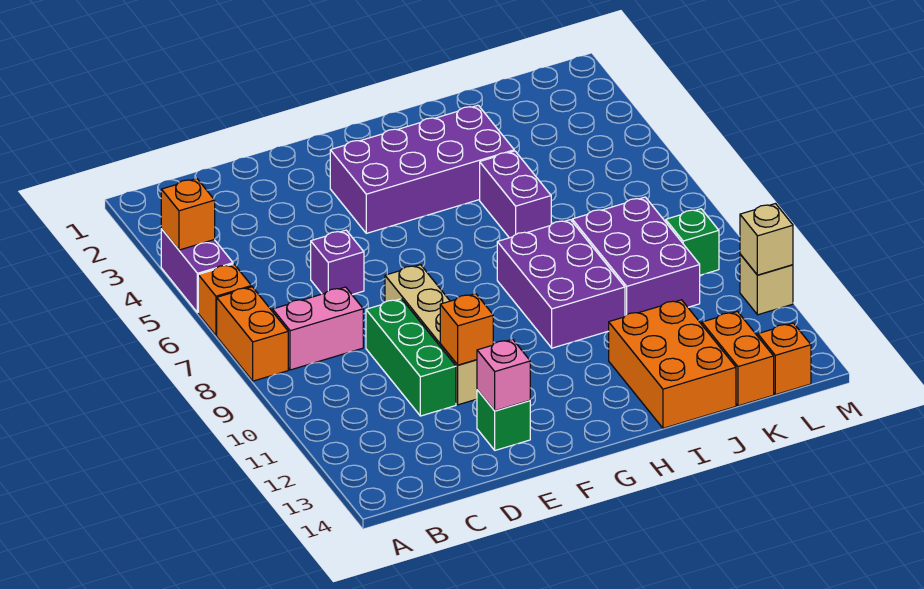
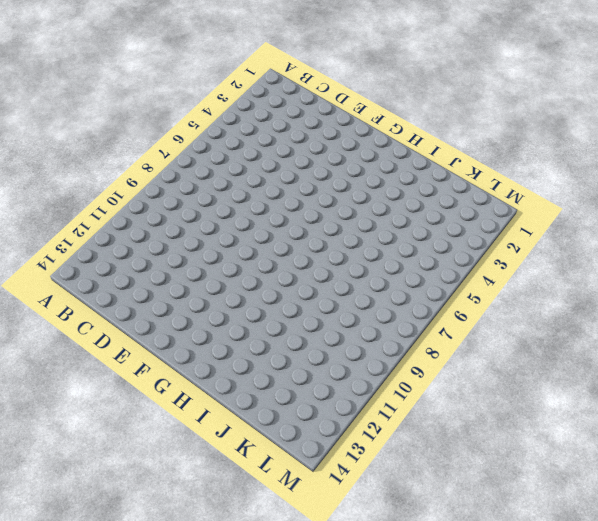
none -> purple 1x2 brick [161,229,233,313]
none -> orange 1x1 brick [198,264,252,335]
none -> orange 1x2 brick [217,287,288,381]

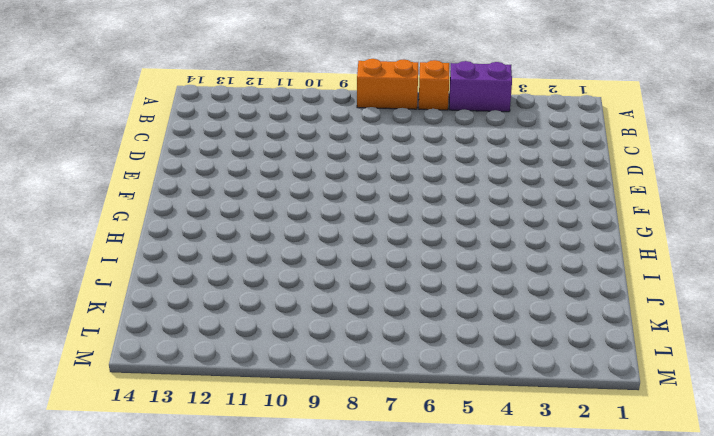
none -> pink 1x2 brick [273,287,363,370]
none -> purple 1x1 brick [311,230,364,295]
none -> green 1x3 brick [366,299,456,416]

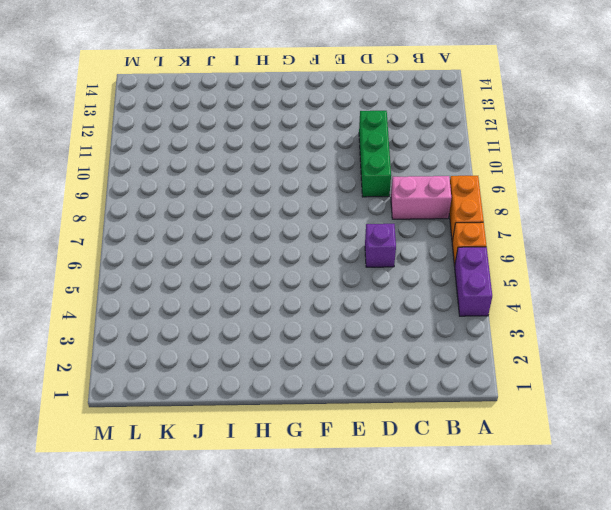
none -> tan 1x4 brick [385,265,477,405]
none -> green 1x1 brick [477,390,530,450]
none -> purple 2x4 brick [330,105,514,233]

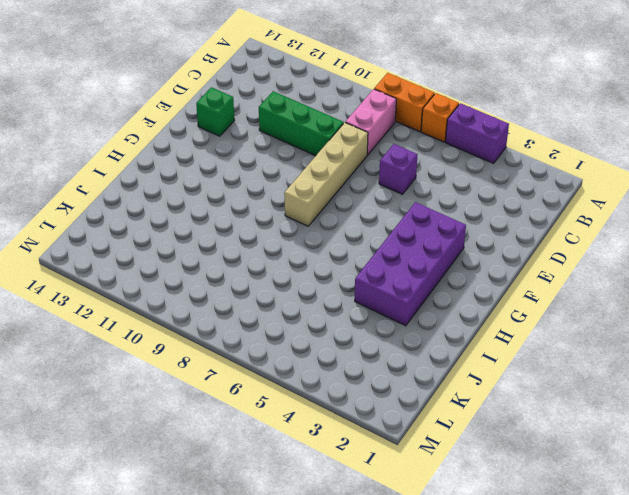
tan 1x4 brick [284,123,368,226] -> tan 1x4 brick turned to [385,265,477,405]
none -> purple 2x3 brick [497,220,625,348]
none -> purple 1x2 brick [480,151,551,238]
none -> orange 2x3 brick [608,300,736,428]

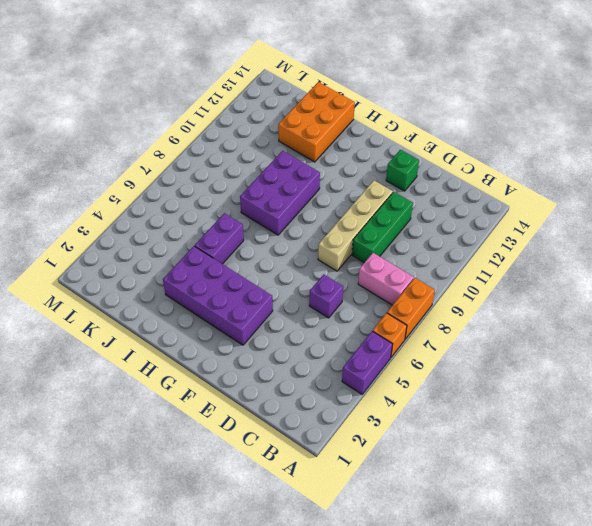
none -> purple 2x3 brick [572,197,700,316]
none -> orange 1x2 brick [702,311,774,406]
none -> green 1x1 brick [666,209,719,275]

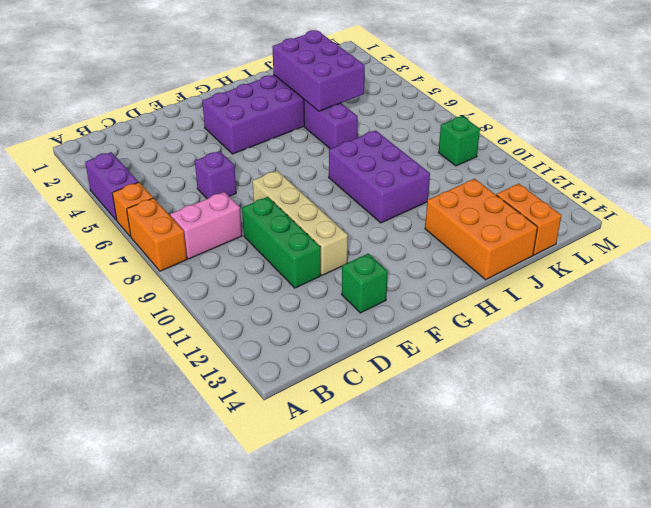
purple 2x3 brick [272,30,365,111] -> purple 2x3 brick moved to [572,197,700,316]
none -> orange 1x1 brick [758,323,811,395]
none -> tan 1x1 brick [740,254,793,315]
none -> orange 1x1 brick [161,179,215,250]

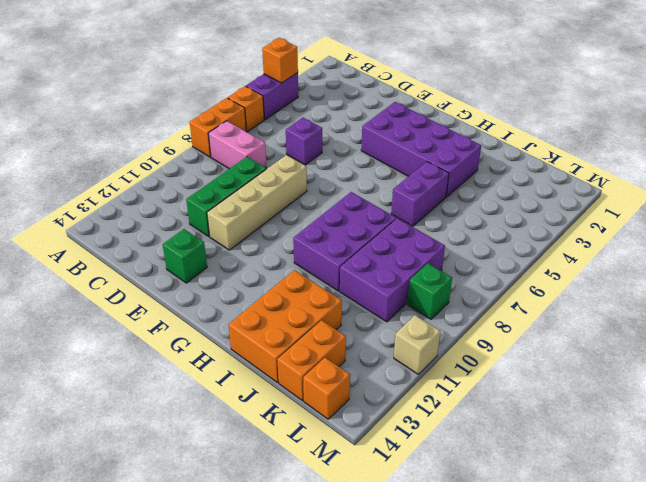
none -> orange 1x1 brick [440,294,493,365]
none -> pink 1x1 brick [477,339,530,411]
none -> tan 1x1 brick [740,204,793,275]

